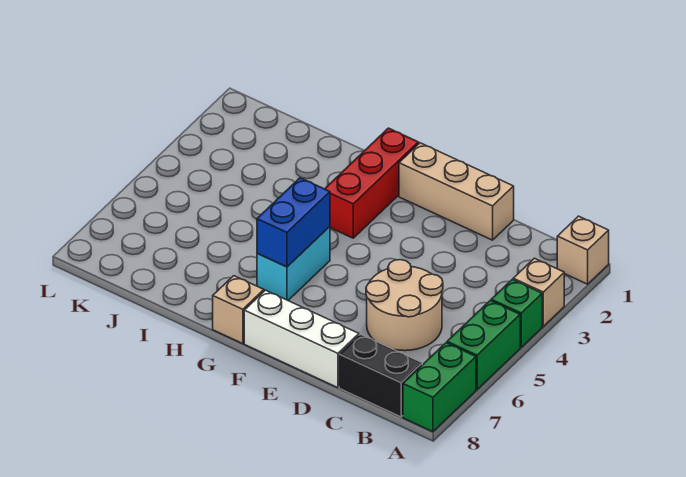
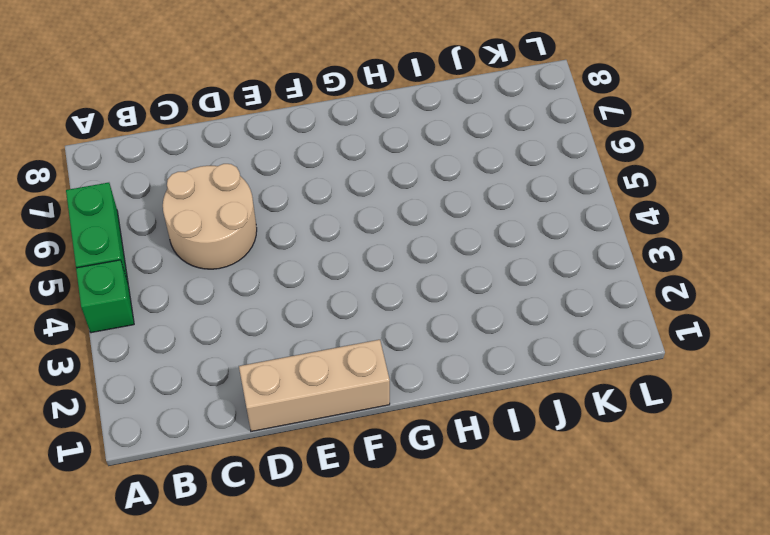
none -> tan 1x1 brick [557,216,609,284]
none -> tan 1x1 brick [513,258,564,326]
none -> green 1x2 brick [403,343,476,432]

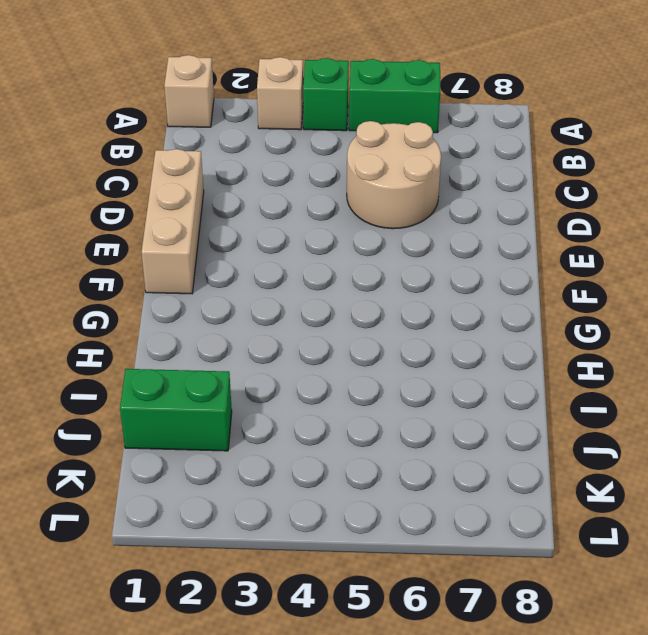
green 1x2 brick [120,369,232,451] -> green 1x2 brick moved to [403,343,476,432]
none -> black 1x2 brick [339,334,422,417]
none -> white 1x3 brick [244,290,359,388]
none -> red 1x3 brick [325,128,419,238]

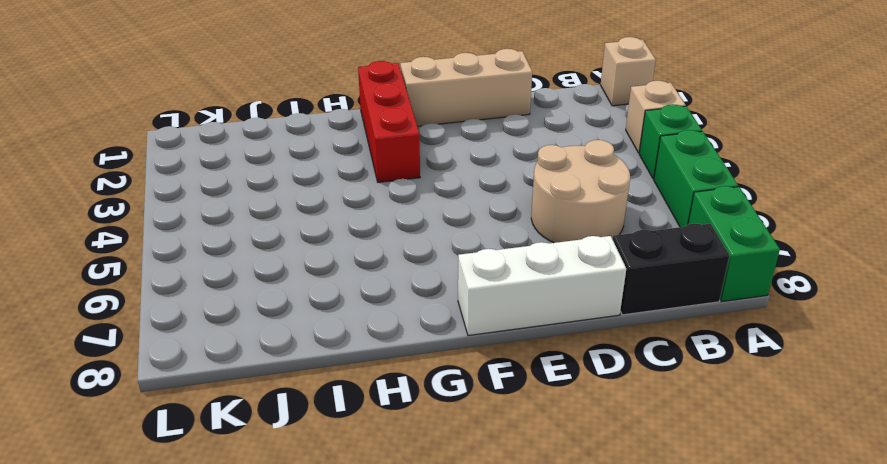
none -> cyan 1x2 brick [257,227,330,300]
none -> tan 1x1 brick [213,276,264,344]
none -> blue 1x2 brick [257,178,330,267]

